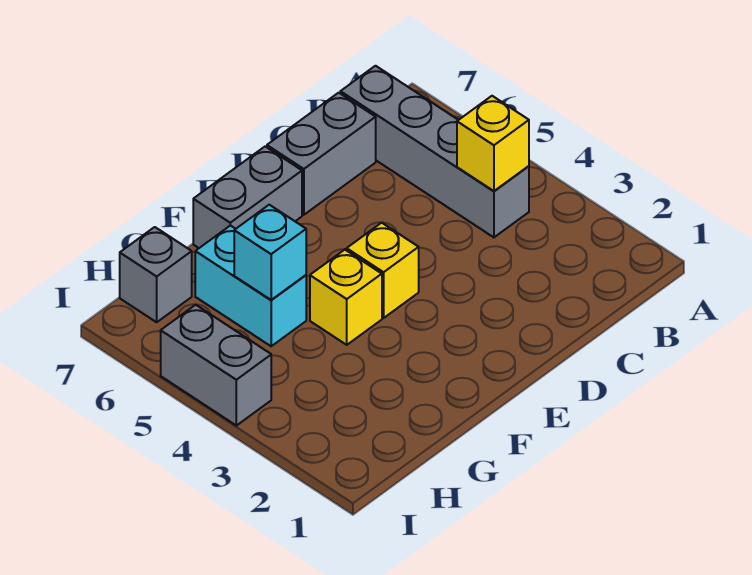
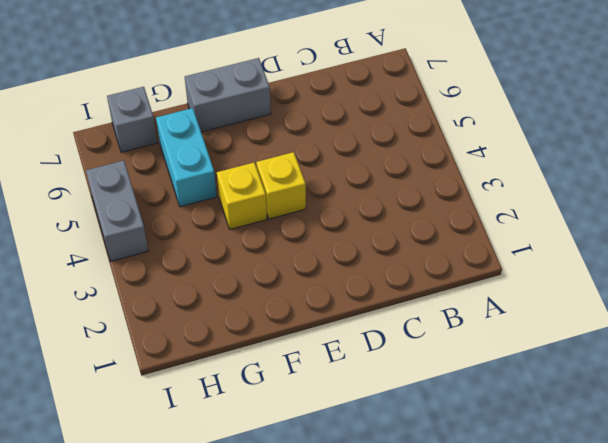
none -> grey 1x4 brick [340,66,529,237]
none -> grey 1x2 brick [267,93,376,215]

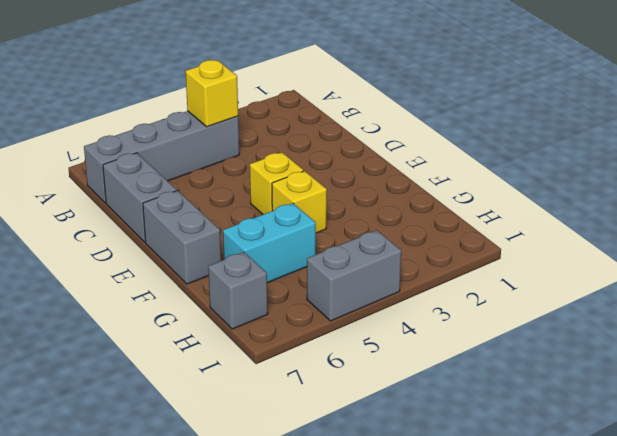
none -> cyan 1x1 brick [234,205,306,300]

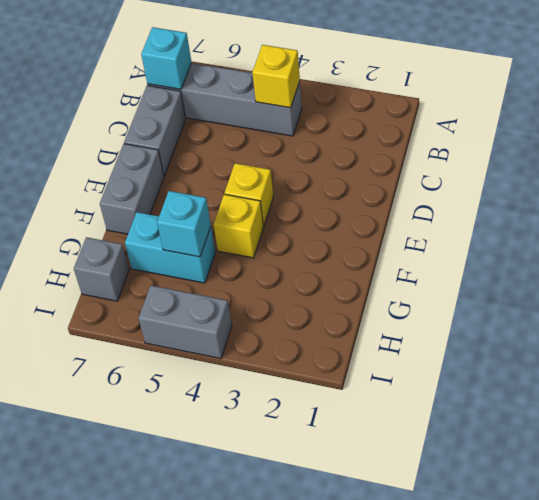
cyan 1x1 brick [141,27,192,89] -> none

